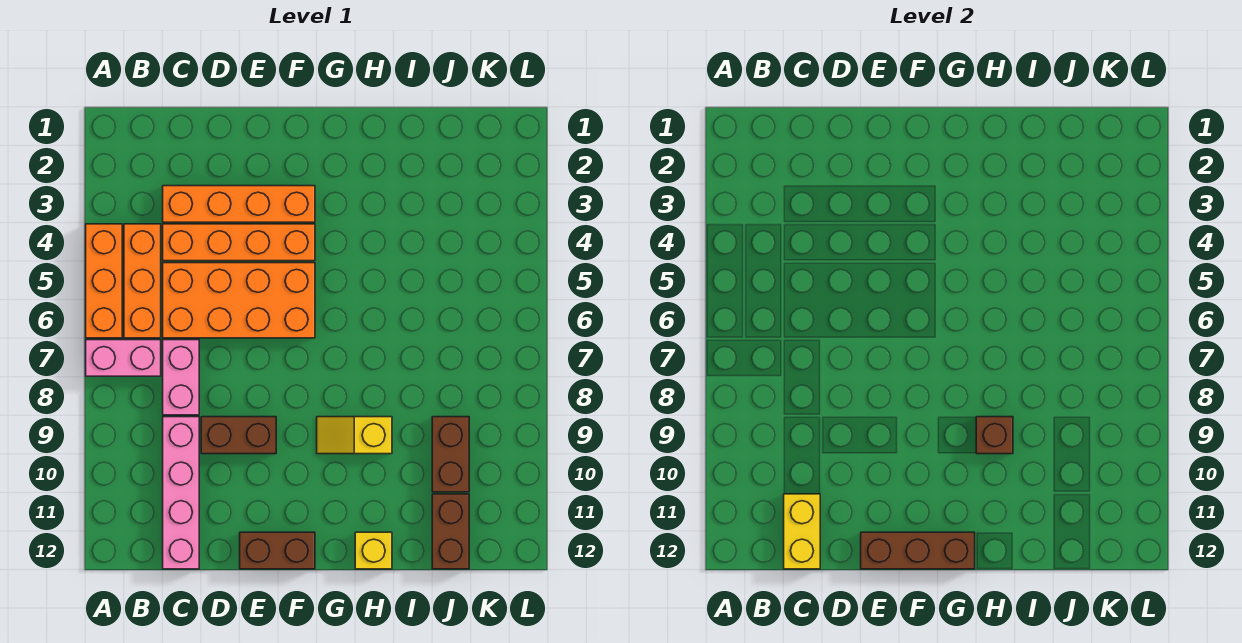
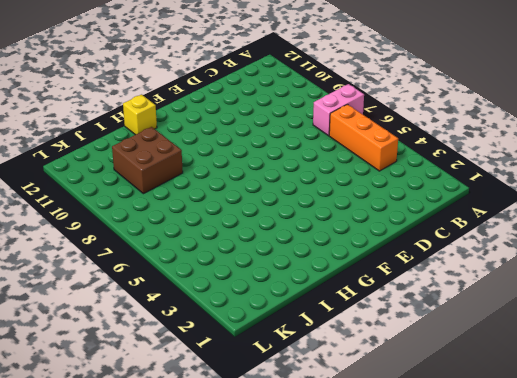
brown 2x2 brick [112,127,183,194] -> brown 1x2 brick [432,417,469,492]
none -> orange 1x3 brick [86,224,122,338]
none -> orange 1x4 brick [163,186,315,222]
none -> orange 1x4 brick [163,224,315,261]

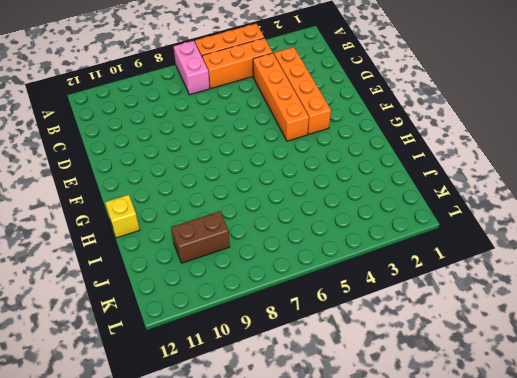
none -> orange 2x4 brick [163,263,315,338]
none -> pink 1x2 brick [163,340,199,415]
none -> pink 1x4 brick [163,417,199,569]

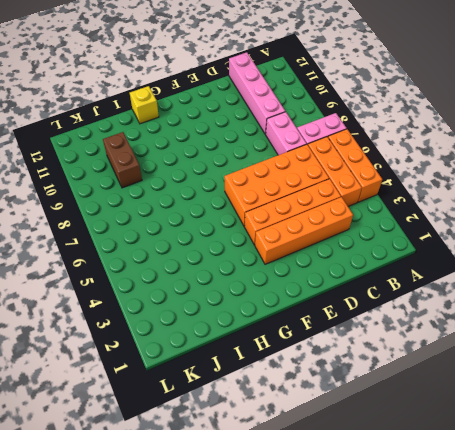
none -> brown 1x2 brick [201,417,276,454]
none -> brown 1x2 brick [240,532,315,569]
none -> yellow 1x2 slope [317,417,392,454]

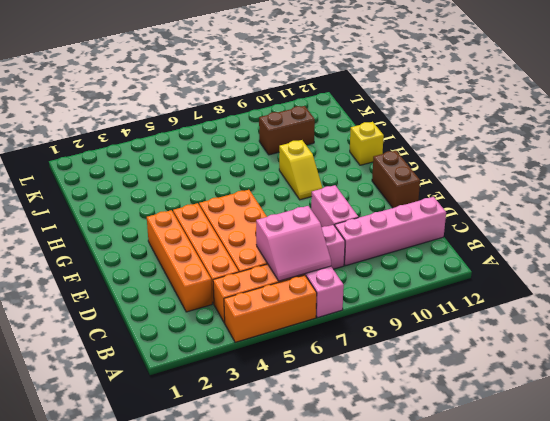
pink 2x2 slope [256,206,331,281] -> none
pink 1x2 brick [311,185,358,227] -> brown 1x2 brick [201,417,276,454]
none -> brown 1x2 brick [432,494,469,569]
none -> yellow 1x2 brick [784,494,820,569]
none -> brown 1x3 brick [861,532,975,569]

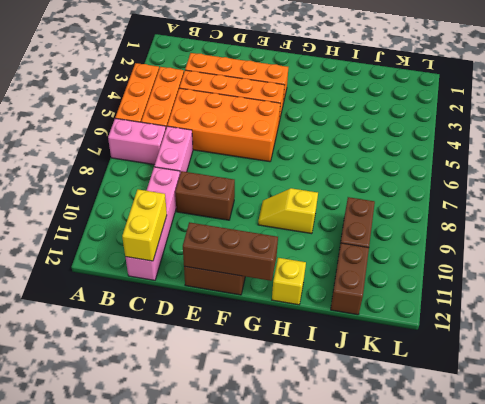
none -> brown 1x1 brick [976,417,1013,454]

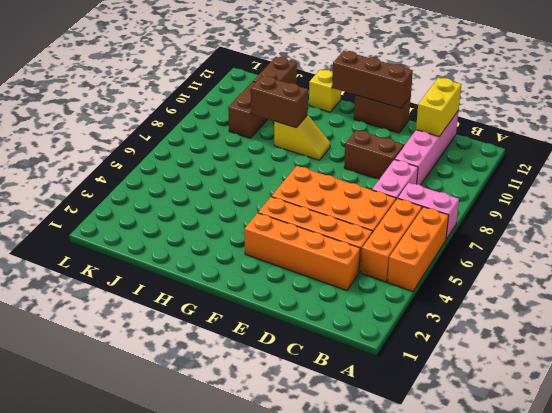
brown 1x2 brick [251,76,308,128] -> brown 1x1 brick [976,417,1013,454]

